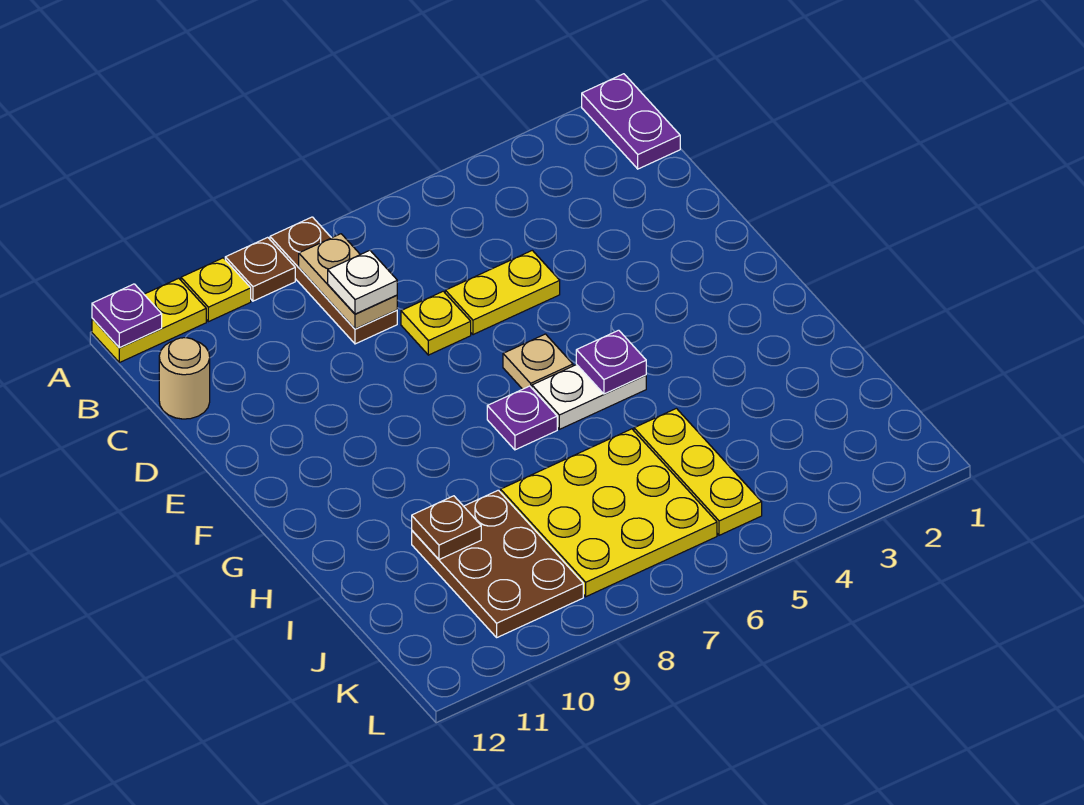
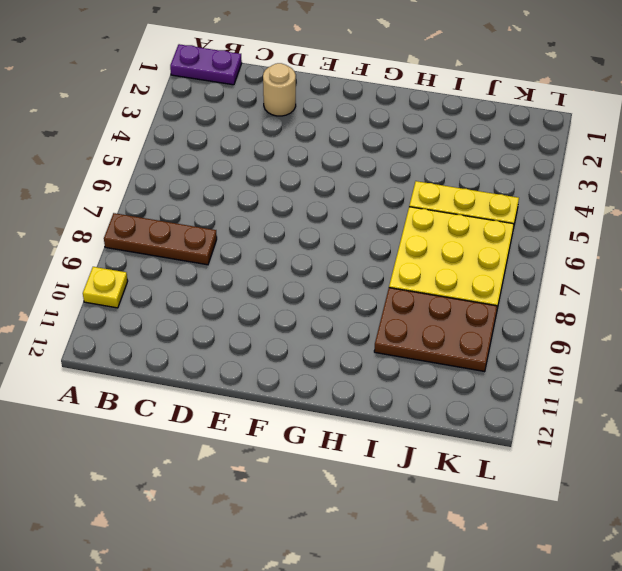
tan 1x1 round brick [263,63,296,116] -> tan 1x1 round brick moved to [159,338,210,419]
none -> brown 1x1 plate [225,237,295,301]
none -> yellow 1x2 plate [92,278,206,363]
none -> yellow 1x2 plate [445,250,560,335]

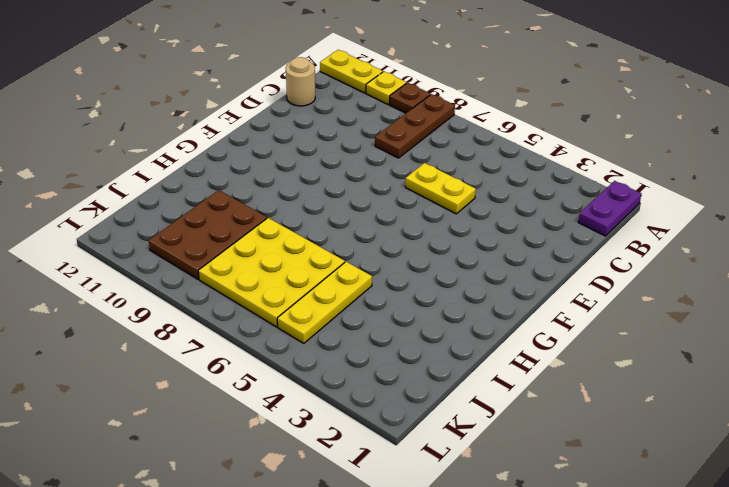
none -> yellow 1x1 plate [401,291,471,355]
none -> tan 1x1 plate [503,334,573,389]
none -> white 1x2 plate [532,365,646,429]

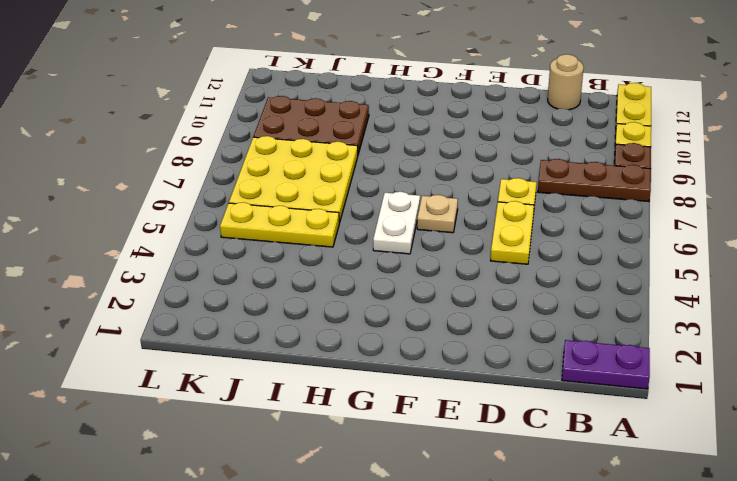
none -> purple 1x1 plate [487,386,557,450]
none -> purple 1x1 plate [92,284,162,348]
none -> tan 1x2 plate [299,234,397,329]

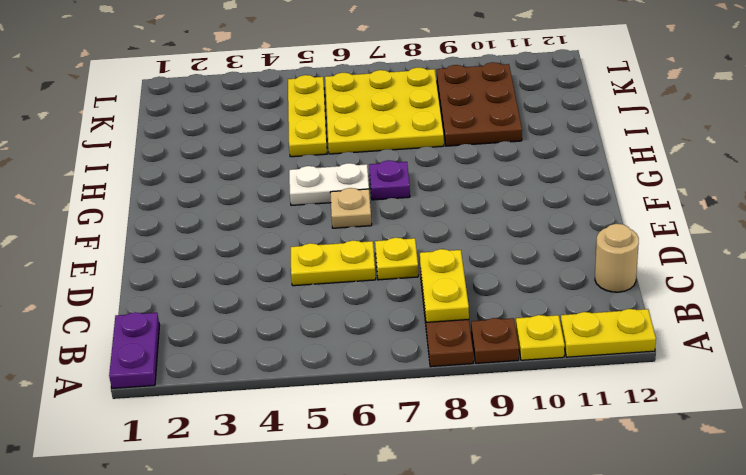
yellow 1x2 plate [420,249,469,322] -> tan 1x2 plate [299,234,397,329]
none -> purple 1x1 plate [92,284,162,348]
none -> purple 1x1 plate [576,330,646,394]
none -> brown 1x1 plate [412,496,481,560]

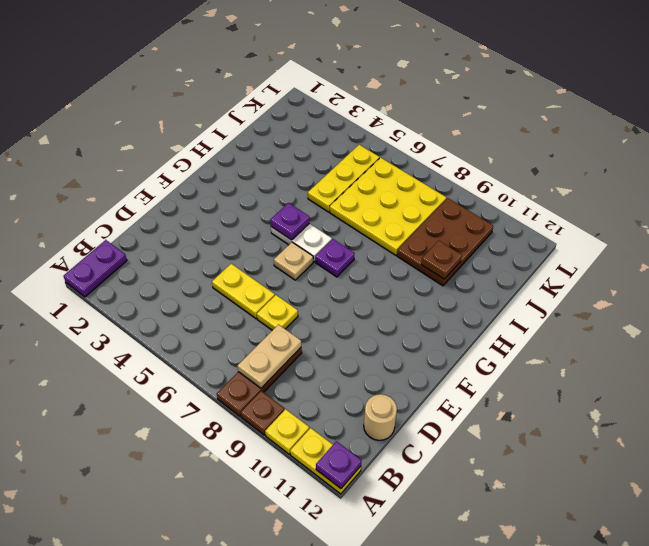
none -> white 1x1 plate [328,250,397,314]

